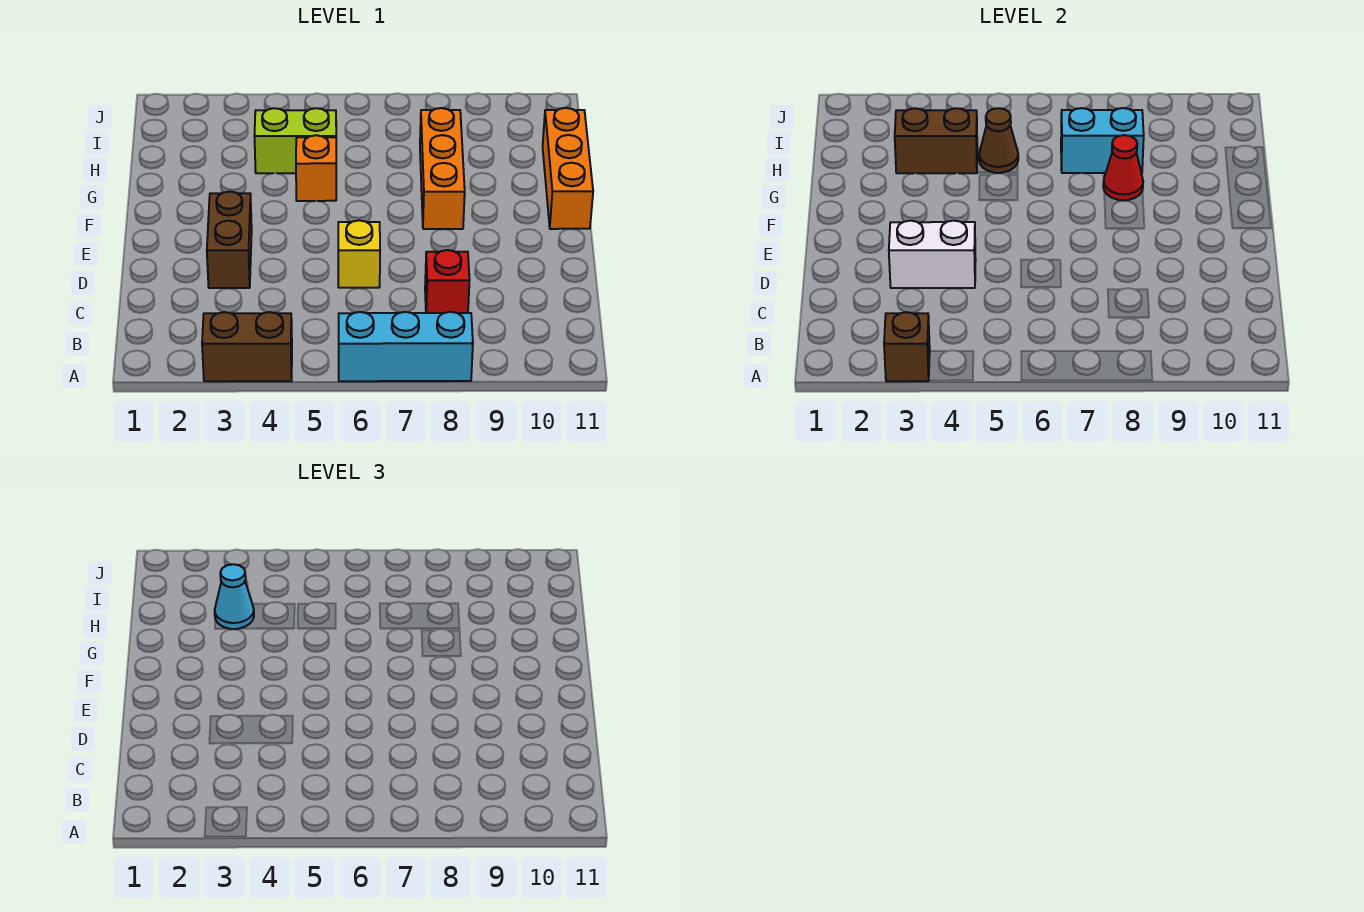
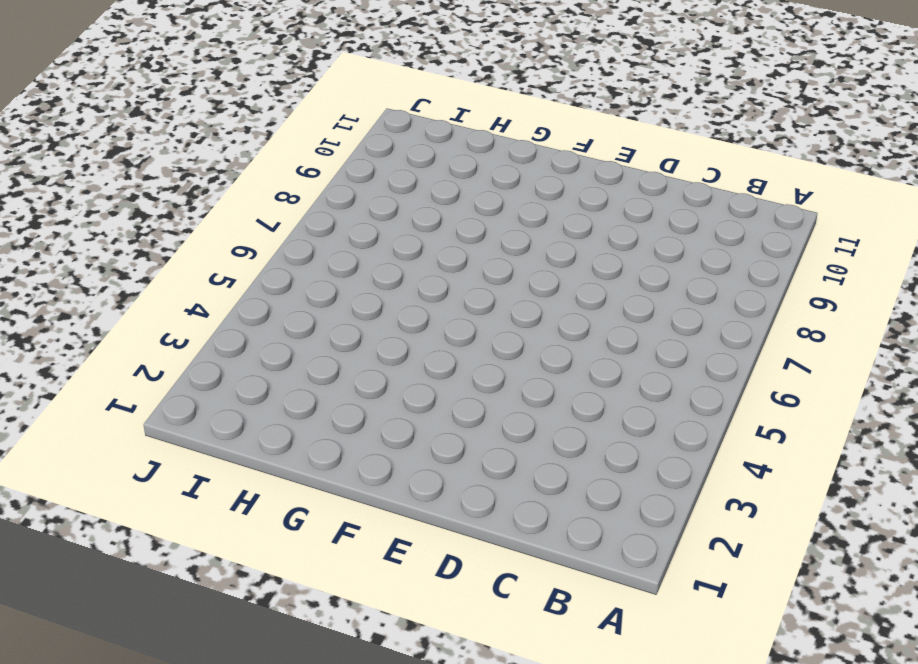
none -> brown 1x2 brick [202,312,292,381]
none -> cyan 1x3 brick [339,312,473,381]
none -> red 1x1 brick [425,250,470,313]

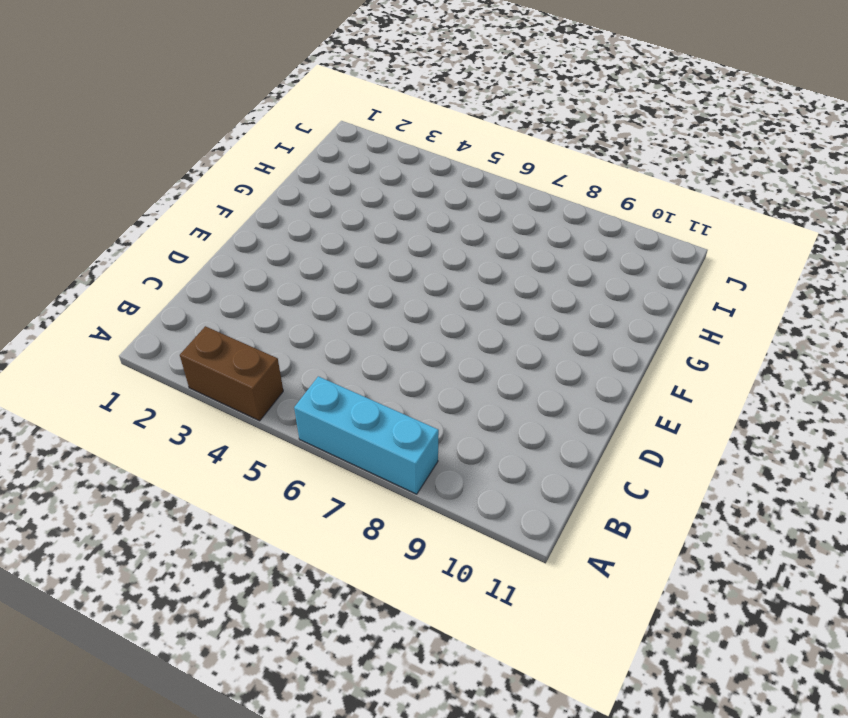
none -> red 1x1 brick [425,250,470,313]
none -> brown 1x2 brick [207,192,252,288]
none -> yellow 1x1 brick [338,220,380,288]

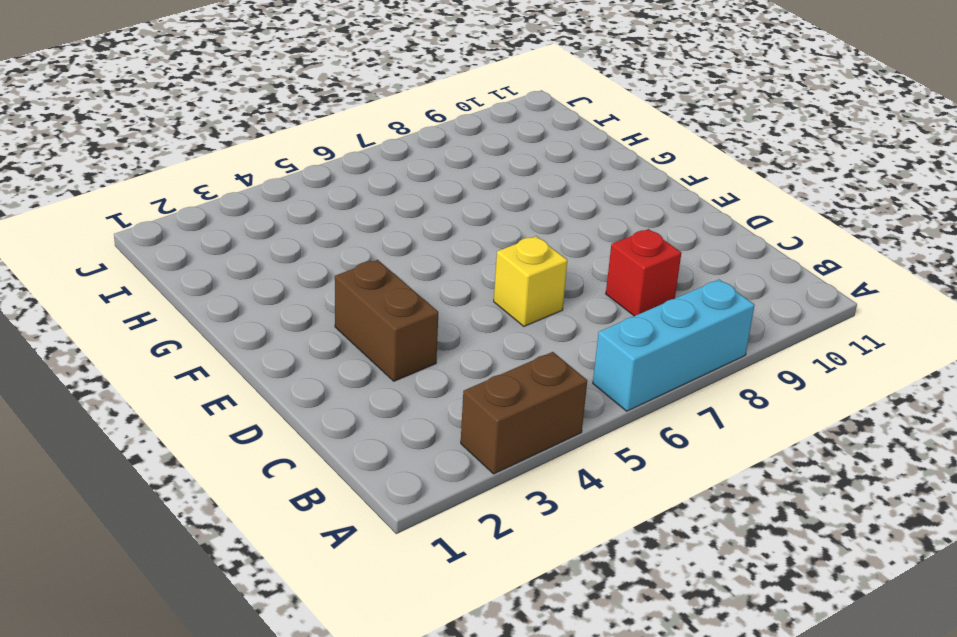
none -> orange 1x3 brick [420,108,465,229]
none -> orange 1x3 brick [543,108,593,229]
none -> orange 1x1 brick [296,135,336,201]

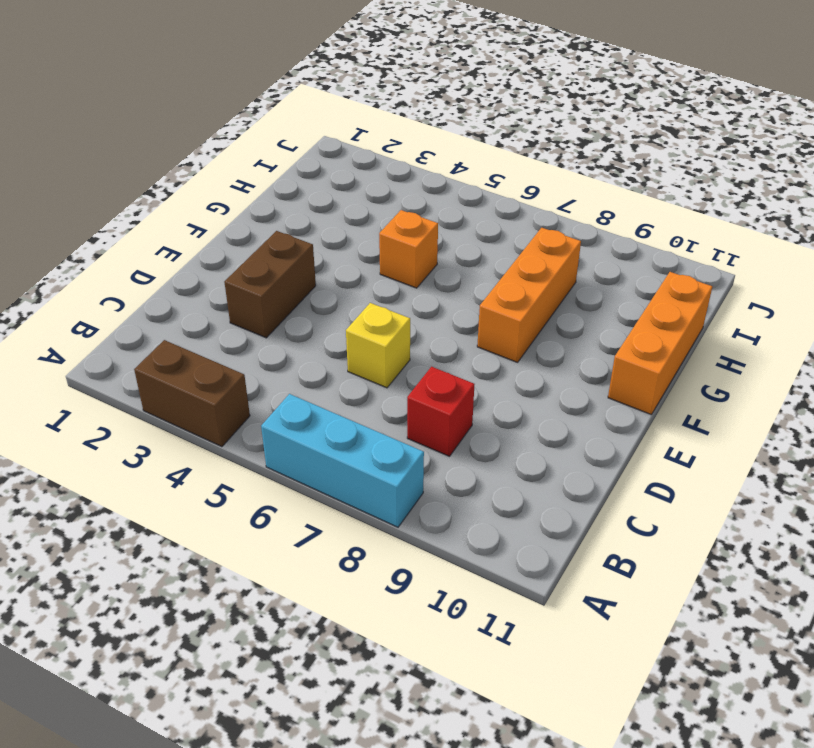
none -> lime 1x2 brick [254,108,336,173]
none -> brown 1x1 brick [884,312,930,381]
none -> white 1x2 brick [889,221,976,288]

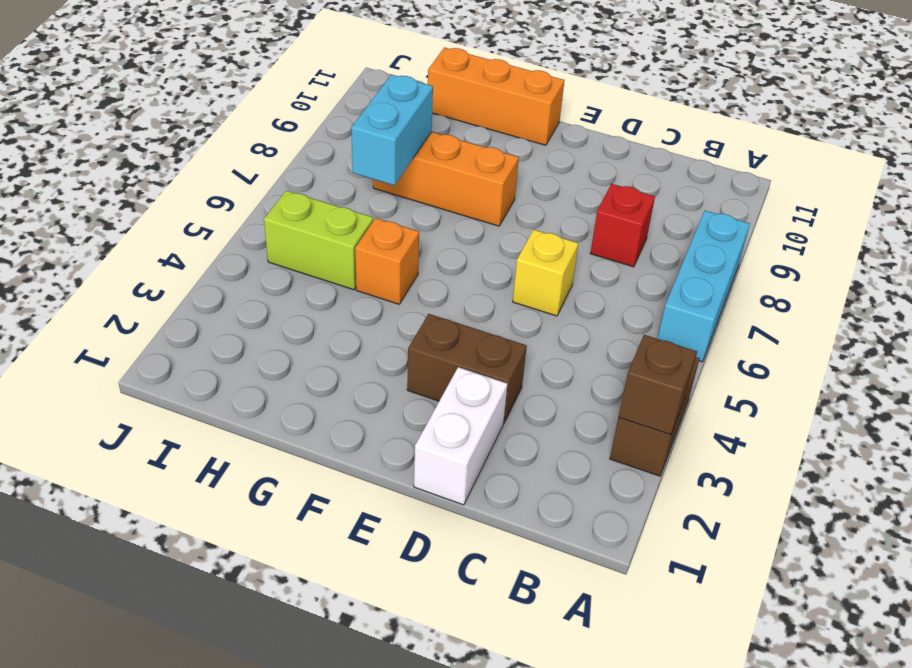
white 1x2 brick [414,367,507,505] -> white 1x2 brick moved to [889,221,976,288]
lime 1x2 brick [264,191,373,290] -> lime 1x2 brick turned to [254,108,336,173]
none -> red 1x1 cone [1103,135,1143,200]
none -> brown 1x2 brick [895,108,977,173]
none -> brown 1x1 cone [979,108,1018,173]

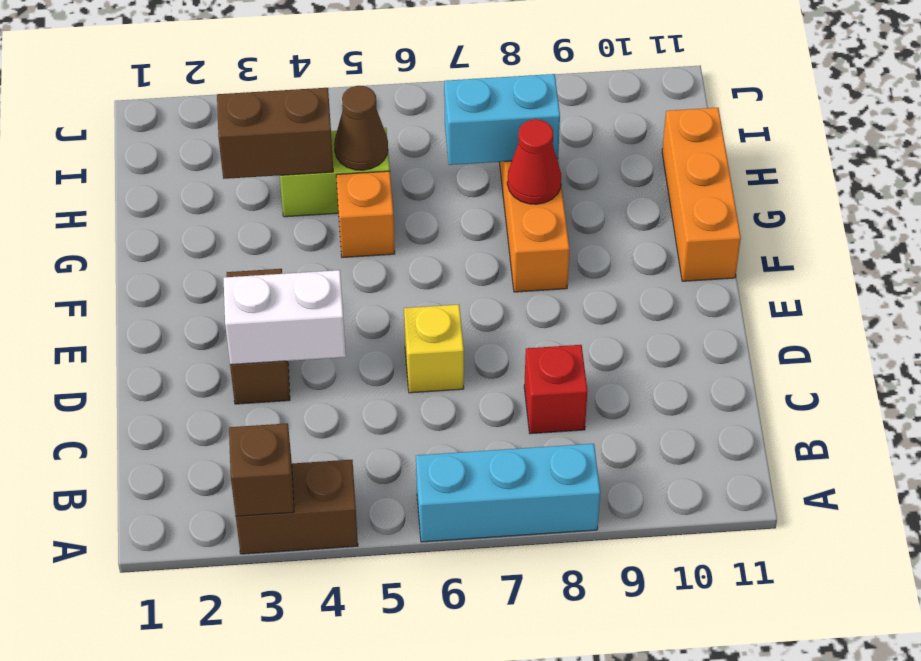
none -> cyan 1x1 cone [215,564,254,629]

